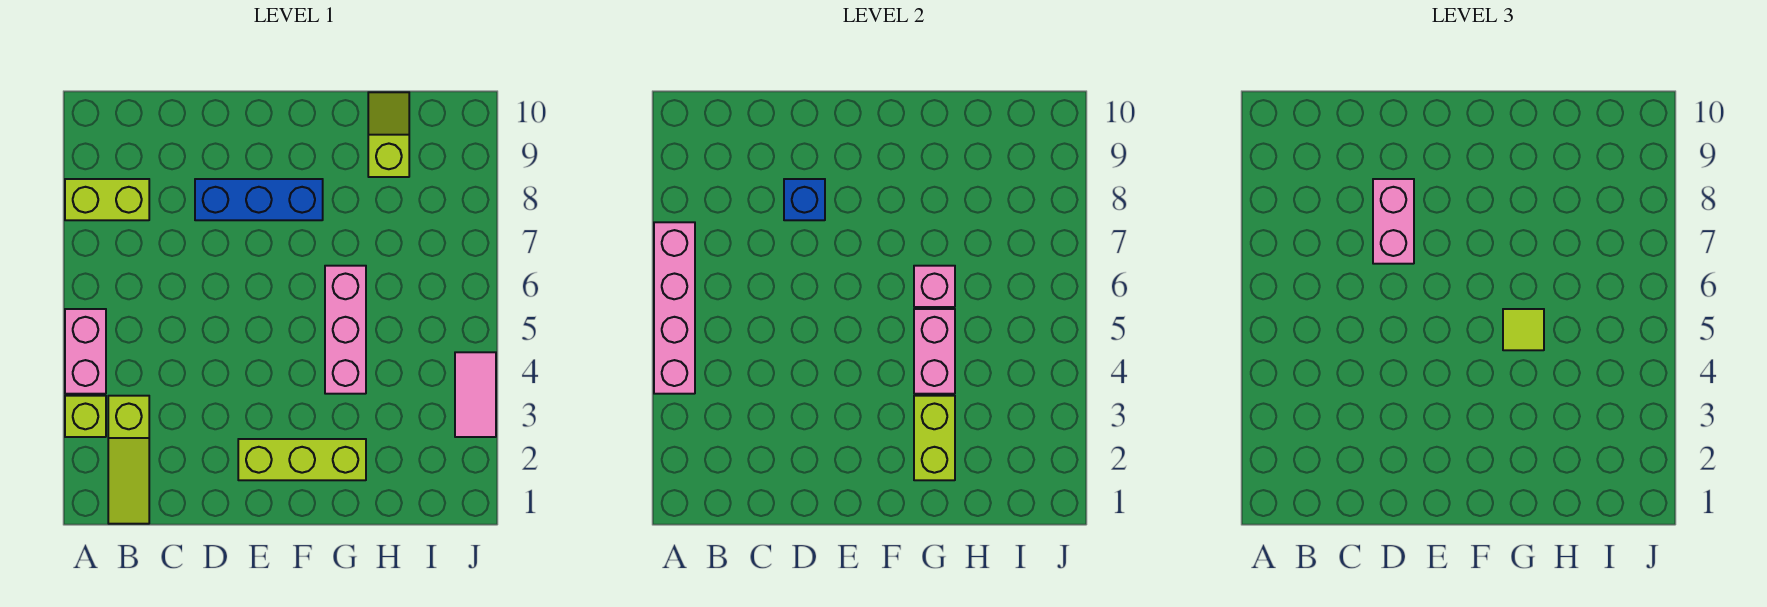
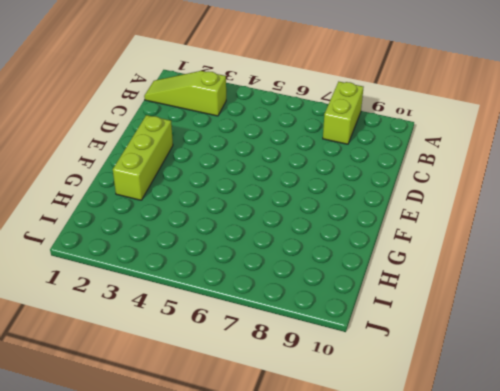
none -> lime 1x1 brick [65,396,106,437]
none -> pink 1x2 brick [65,309,106,394]
none -> blue 1x3 brick [195,179,323,220]

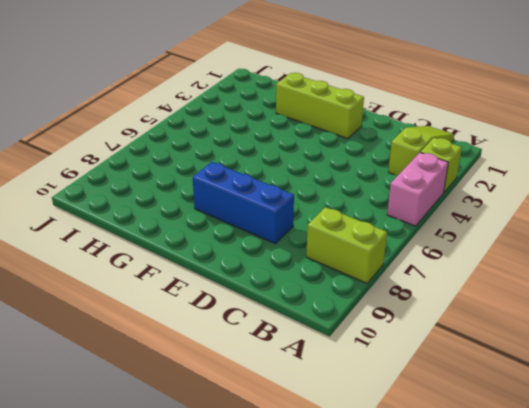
none -> pink 1x3 brick [325,266,366,394]
none -> lime 1x2 slope [368,92,409,177]
none -> pink 1x2 tile [455,352,496,437]

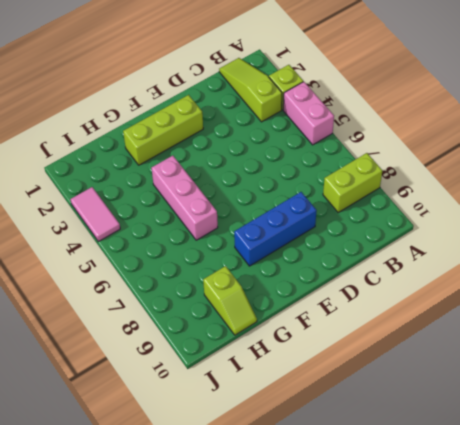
none -> pink 1x4 brick [654,222,695,394]
none -> blue 1x1 brick [784,179,825,220]
none -> lime 1x2 brick [914,396,955,480]

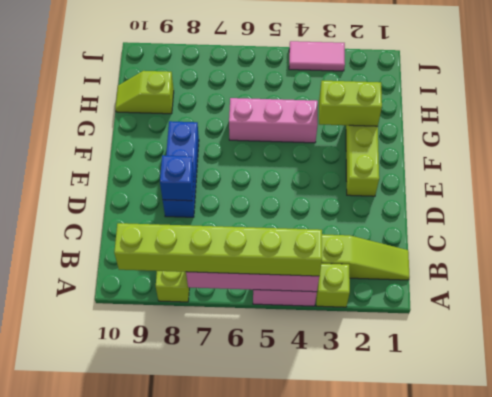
lime 1x6 brick [114,223,322,276] -> none
none -> pink 1x2 brick [914,309,955,394]
none -> pink 1x1 brick [914,266,955,307]
none -> pink 1x2 brick [1373,179,1414,264]

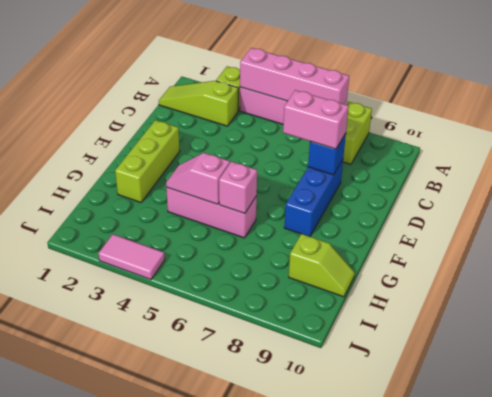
pink 1x2 slope [166,153,230,204] -> pink 1x2 brick [914,309,955,394]
none -> lime 1x2 brick [914,396,955,480]
none -> lime 1x1 tile [1503,309,1544,350]

